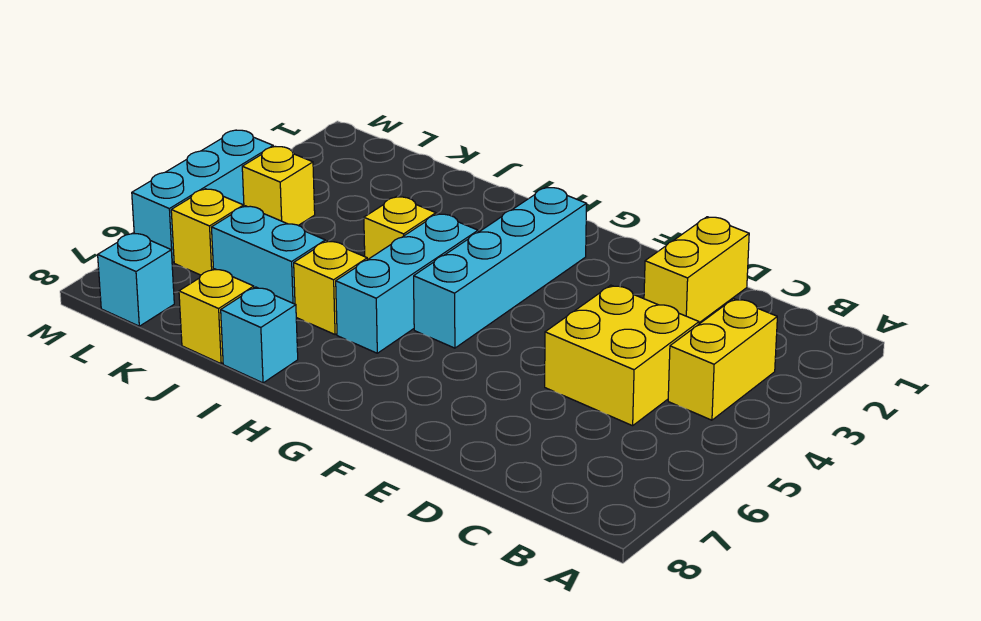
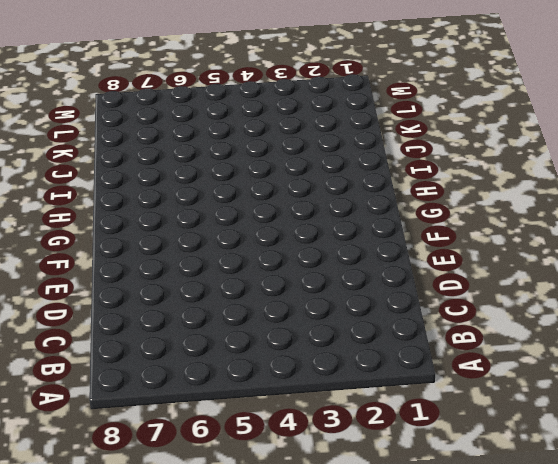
none -> yellow 1x2 brick [668,299,777,420]
none -> yellow 2x2 brick [545,285,699,426]
none -> yellow 1x2 brick [644,217,749,323]

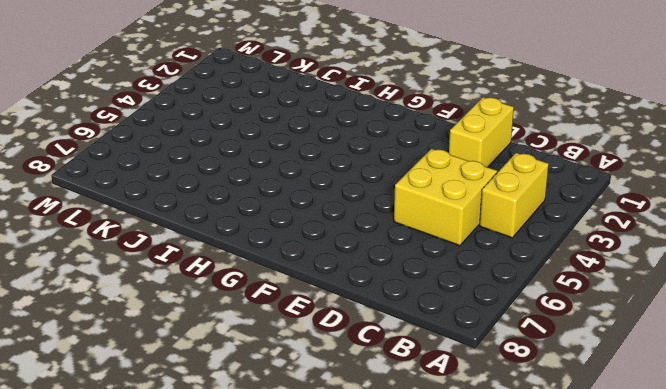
none -> cyan 1x4 brick [414,187,587,348]
none -> cyan 1x3 brick [336,214,478,353]
none -> yellow 1x1 brick [364,197,436,260]

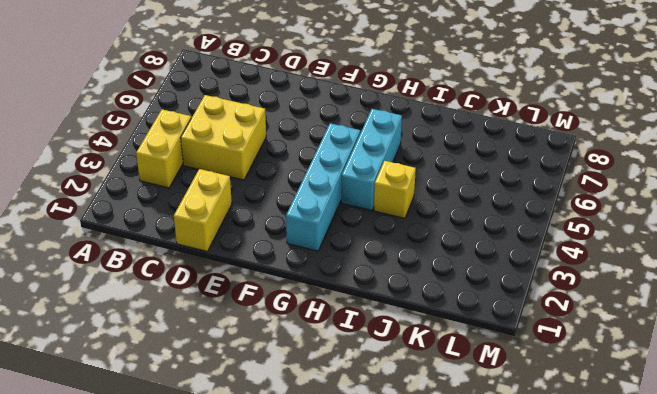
none -> yellow 1x1 brick [294,241,367,335]
none -> cyan 1x1 brick [221,287,298,383]
none -> cyan 1x2 brick [212,206,325,304]

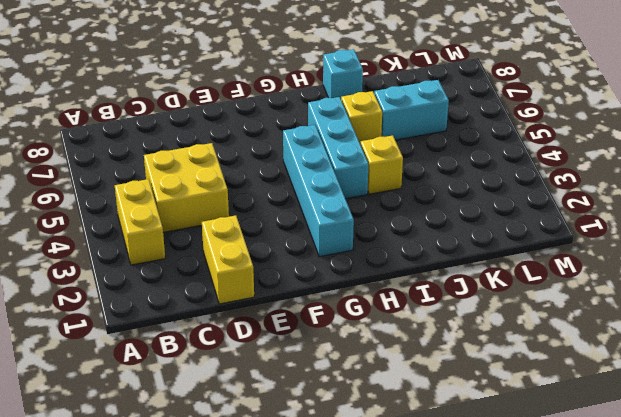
none -> yellow 1x1 brick [179,269,254,364]
none -> yellow 1x1 brick [242,147,315,225]
none -> yellow 1x1 brick [171,189,244,275]

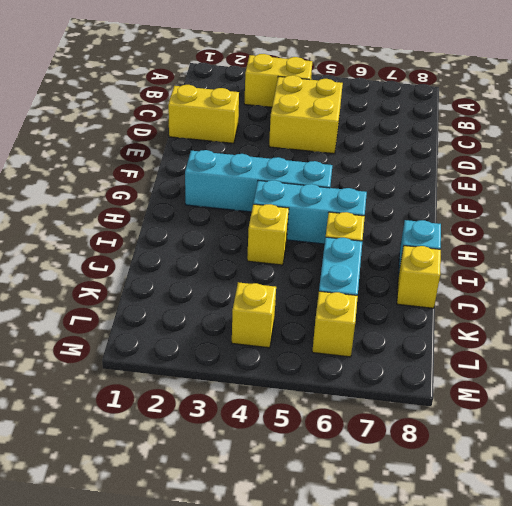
none -> cyan 1x1 brick [98,233,174,326]
none -> cyan 1x3 brick [132,130,273,262]

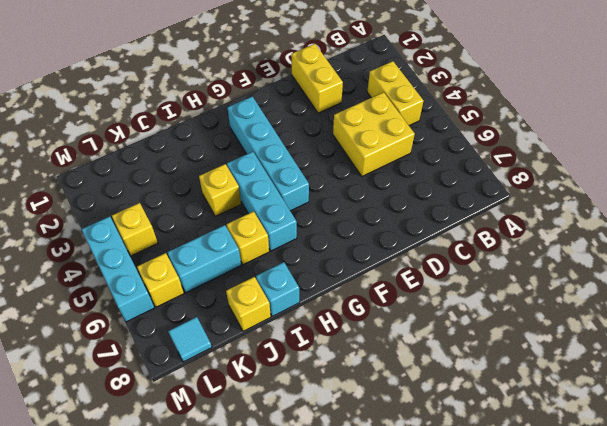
cyan 1x1 tile [168,317,212,362] -> cyan 1x1 brick [98,233,174,326]

